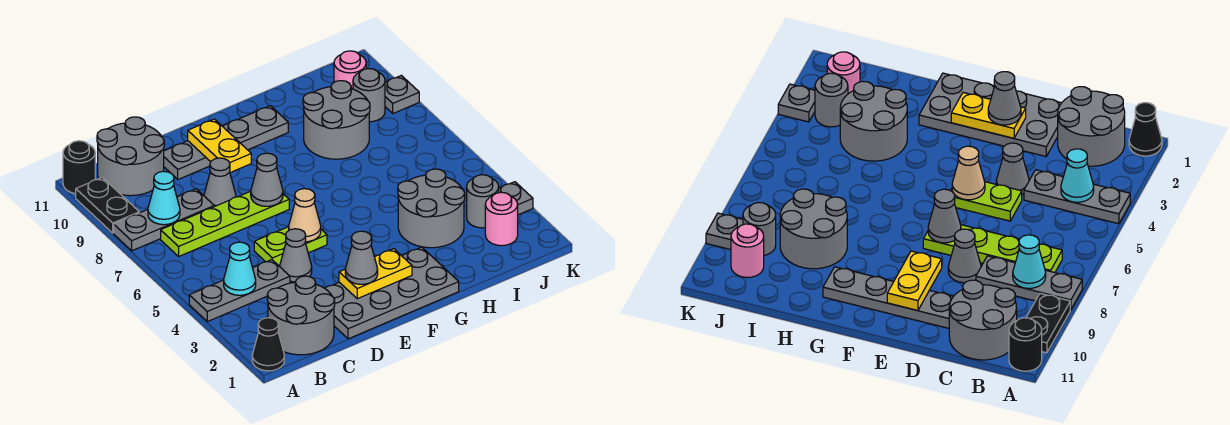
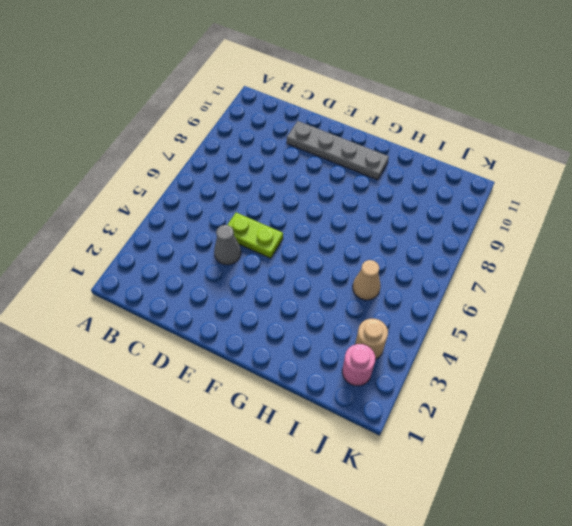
tan 1x1 cone [353,260,381,300] -> tan 1x1 cone moved to [289,189,321,242]
tan 1x1 round brick [355,319,388,359] -> grey 1x1 round brick [467,175,499,228]
none -> black 1x1 cone [252,318,284,371]
none -> grey 1x3 plate [189,260,290,322]
none -> grey 1x3 plate [114,189,214,251]

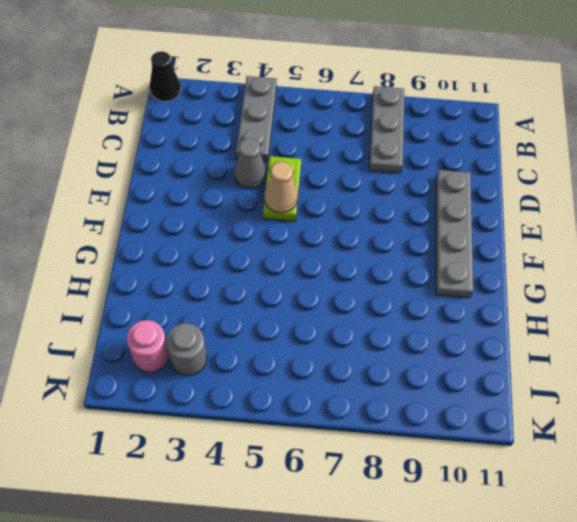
none -> black 1x2 plate [76,177,139,233]
none -> black 1x1 round brick [63,141,95,194]
none -> grey 2x2 round brick [267,276,335,355]

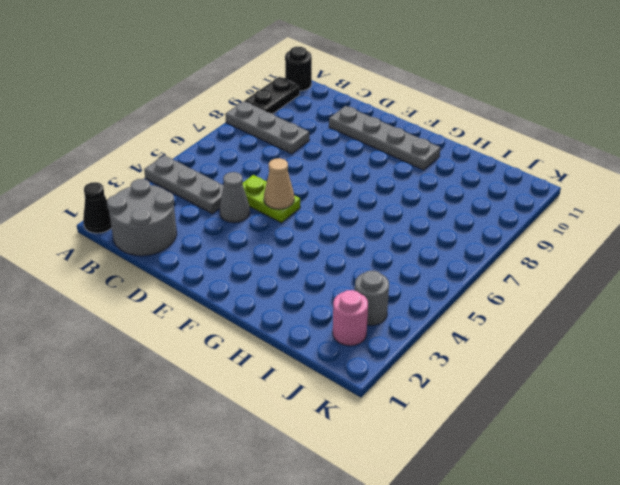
none -> lime 1x4 plate [161,191,289,256]
none -> grey 2x2 round brick [97,117,164,196]
none -> grey 2x4 plate [325,247,459,339]

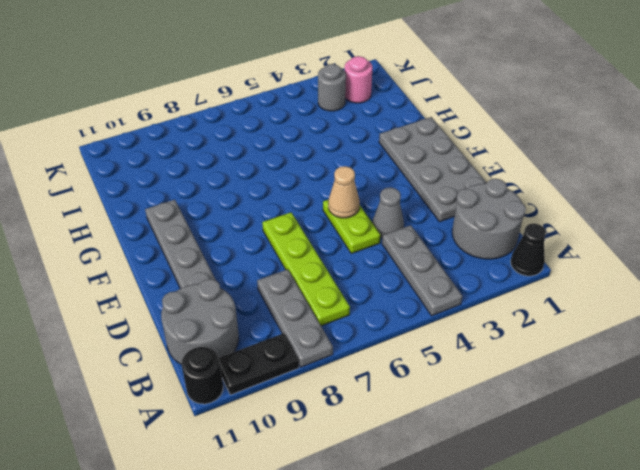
none -> grey 1x1 cone [204,158,236,207]
none -> grey 2x2 round brick [398,169,465,248]
none -> grey 2x2 round brick [303,81,370,159]

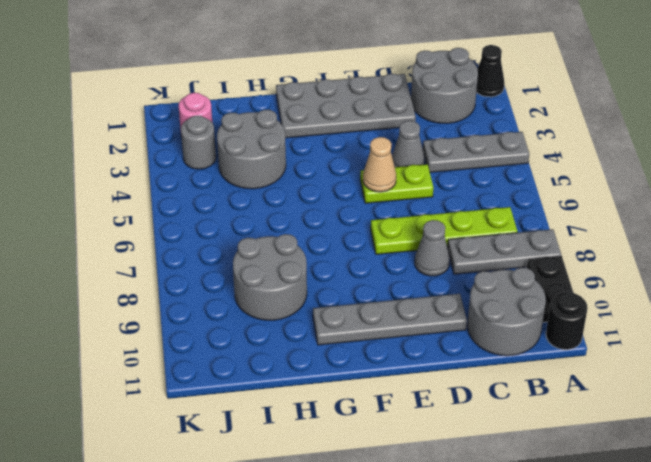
none -> grey 1x1 round brick [353,69,385,122]
none -> pink 1x1 round brick [334,51,366,89]
none -> grey 1x1 plate [499,182,533,215]

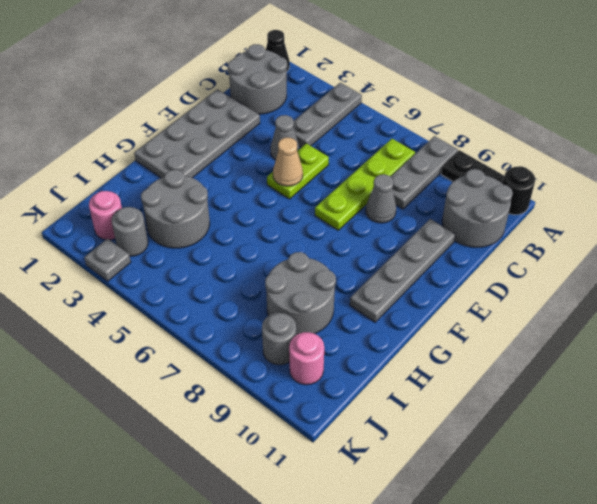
none -> grey 1x1 plate [385,75,419,113]
none -> cyan 1x1 cone [224,242,256,295]
none -> cyan 1x1 cone [148,171,180,225]

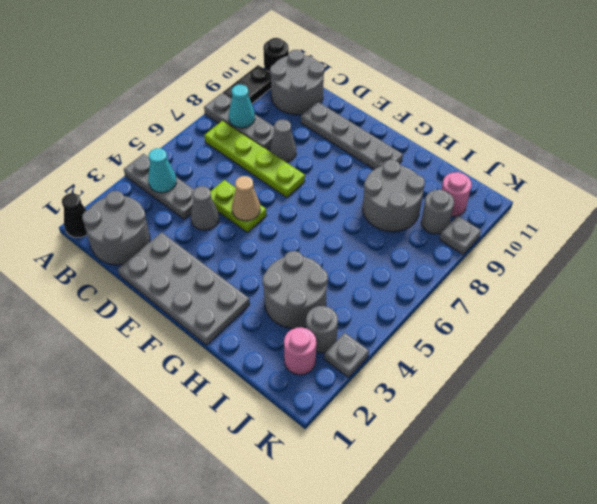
none -> yellow 1x2 plate [339,249,412,299]
none -> grey 1x1 cone [251,153,283,206]
none -> yellow 1x2 plate [188,119,251,173]

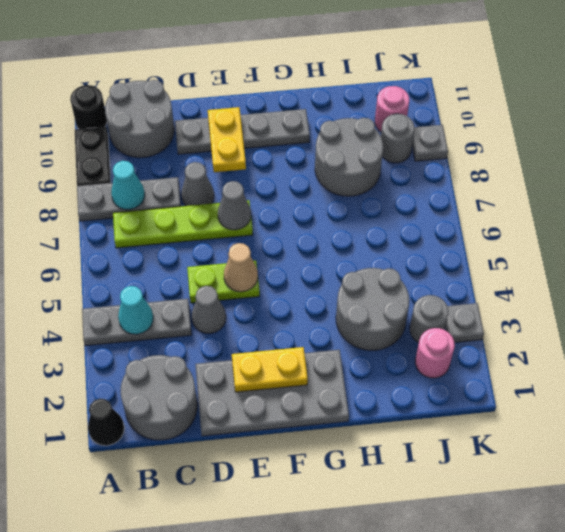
none -> grey 1x1 cone [345,231,378,284]

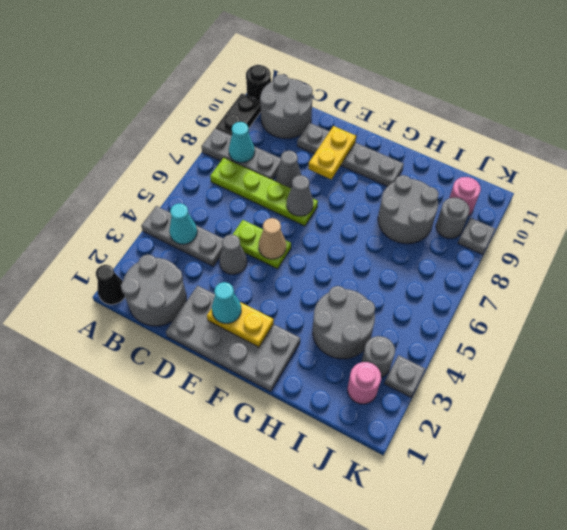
cyan 1x1 cone [212,282,241,324] -> grey 1x1 cone [345,231,378,284]

